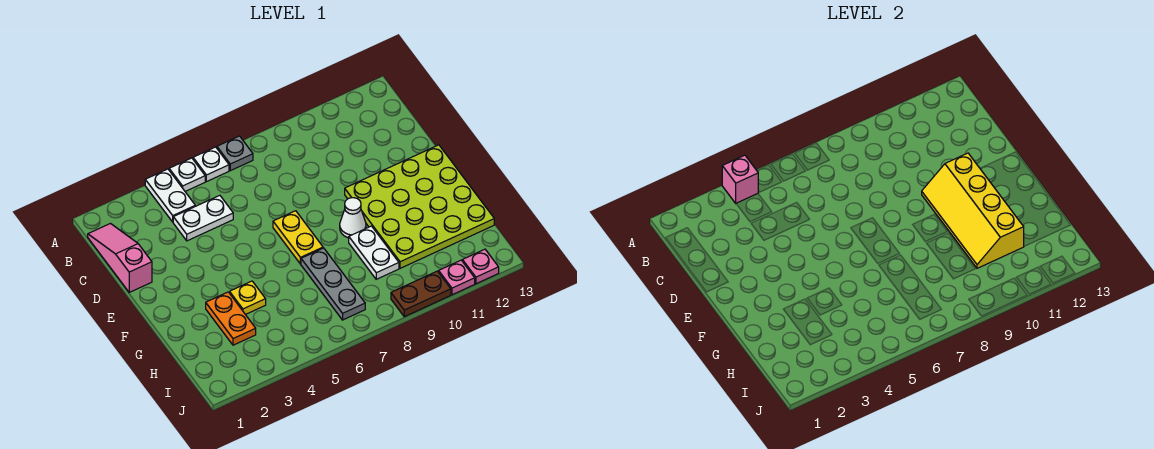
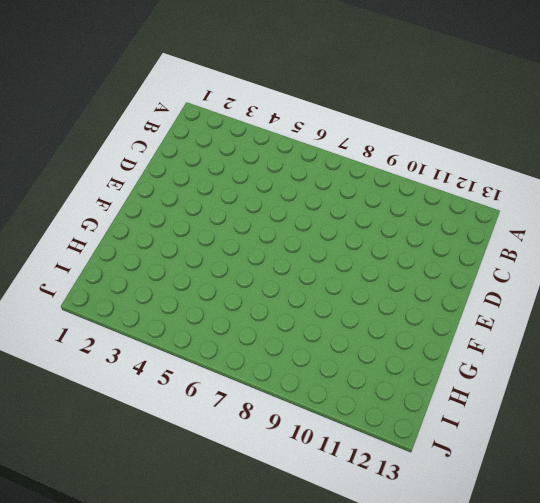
none -> white 1x2 plate [145,169,195,222]
none -> white 1x1 plate [169,158,205,191]
none -> white 1x1 plate [193,147,229,182]

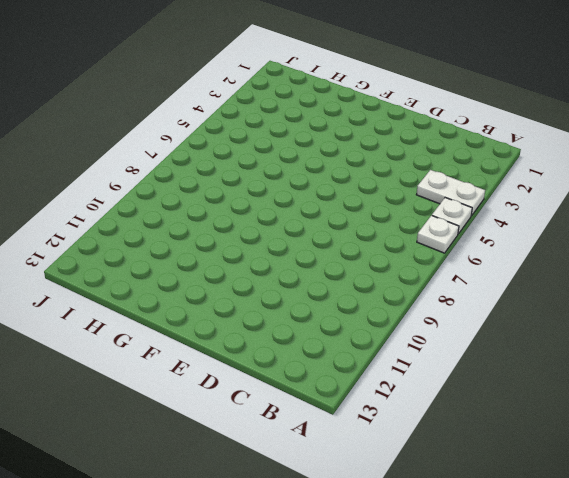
none -> grey 1x1 plate [217,136,253,171]
none -> pink 1x3 slope [88,224,152,292]
none -> white 1x2 plate [173,195,233,241]

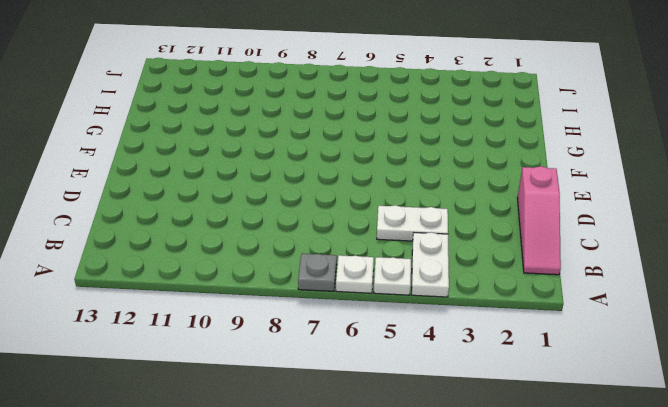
none -> yellow 1x2 plate [273,211,323,264]
none -> lime 4x4 plate [345,145,494,268]
none -> white 1x1 cone [340,198,366,238]

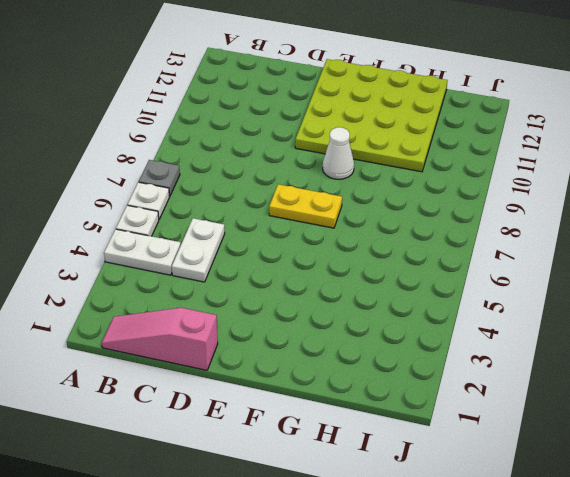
none -> orange 1x2 plate [206,292,256,345]
none -> yellow 1x1 plate [230,281,266,315]
none -> grey 1x3 plate [301,248,365,320]

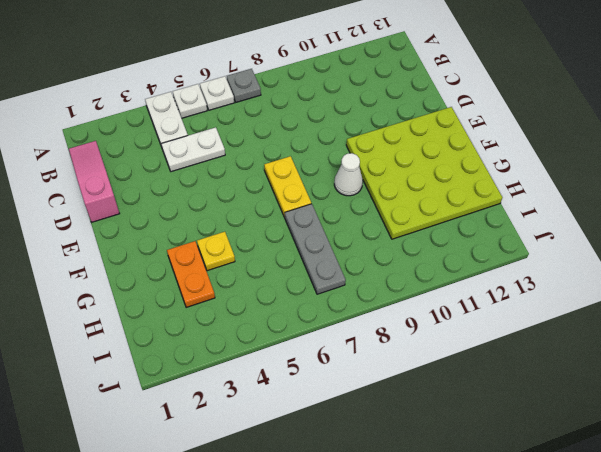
none -> white 1x2 plate [349,226,399,279]
none -> brown 1x2 plate [391,271,451,317]
none -> pink 1x1 plate [439,260,475,295]

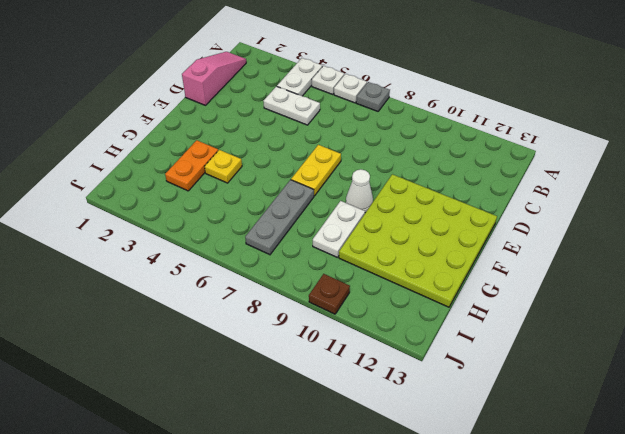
brown 1x1 plate [309,274,350,314] -> brown 1x2 plate [391,271,451,317]
none -> pink 1x1 plate [439,260,475,295]
none -> pink 1x1 plate [462,249,499,284]
none -> pink 1x1 brick [722,155,758,203]

